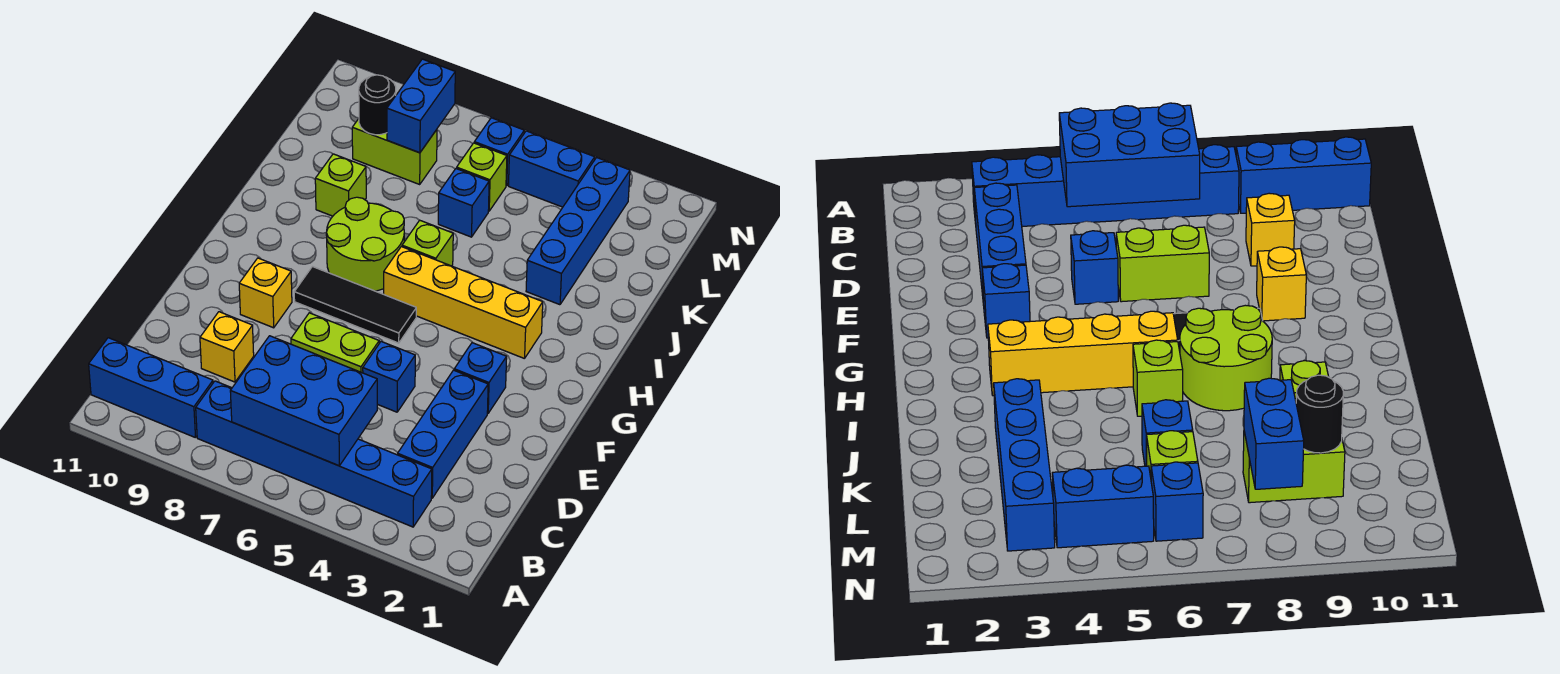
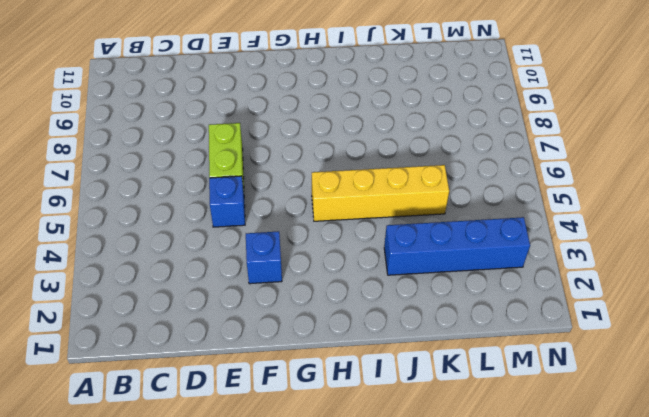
yellow 1x4 brick [312,165,449,221] -> yellow 1x4 brick turned to [384,247,543,359]
none -> blue 1x6 brick [196,381,432,527]
none -> blue 1x3 brick [89,338,213,438]
none -> blue 1x3 brick [398,370,488,498]

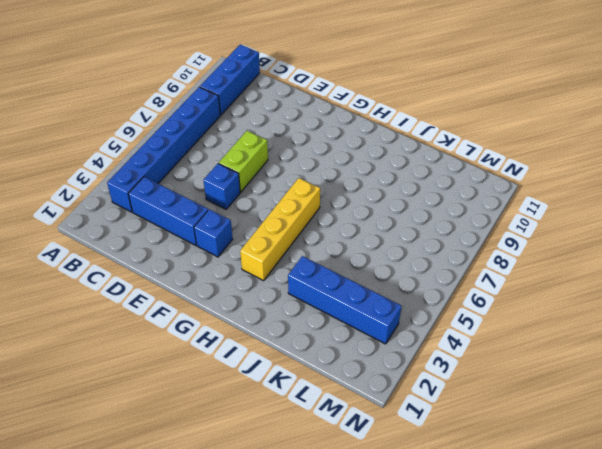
none -> yellow 1x1 brick [200,312,254,382]
none -> yellow 1x1 brick [239,258,292,328]
none -> black 1x3 tile [294,267,416,343]

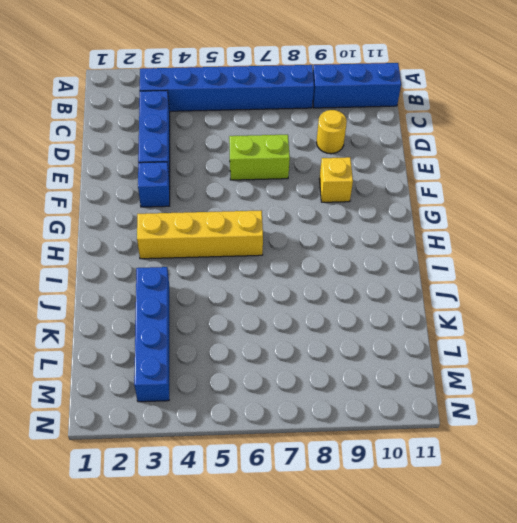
yellow 1x1 round brick [316,110,347,154] -> yellow 1x1 brick [200,312,254,382]
none -> blue 1x1 brick [363,342,415,412]
none -> black 1x3 tile [294,267,416,343]
none -> lime 2x2 round brick [326,197,404,291]

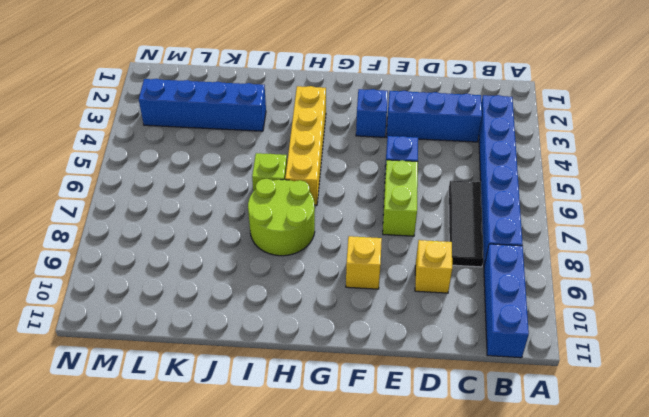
black 1x3 tile [449,181,484,267] -> black 1x3 tile moved to [294,267,416,343]
none -> lime 1x1 brick [315,154,366,216]
none -> blue 1x1 brick [438,169,489,237]
none -> lime 1x1 brick [457,143,507,211]

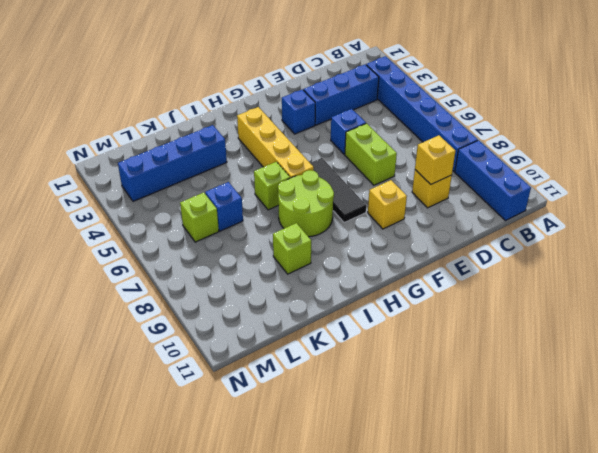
yellow 1x1 brick [415,135,455,184] -> none
none -> lime 1x2 brick [352,119,437,184]
none -> blue 1x2 brick [509,131,595,207]
none -> blue 1x1 brick [474,118,524,186]

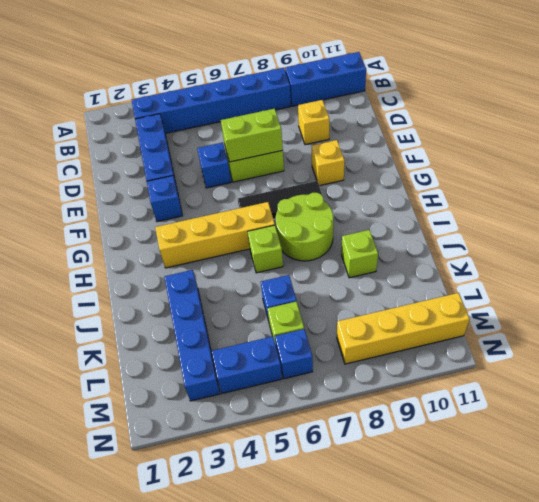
lime 1x2 brick [221,109,283,162] -> lime 1x2 brick moved to [352,119,437,184]
yellow 1x4 brick [337,293,469,364] -> none
none -> blue 2x3 brick [230,336,377,466]
none -> blue 1x2 brick [387,59,455,153]
none -> black 1x1 round brick [359,75,396,135]

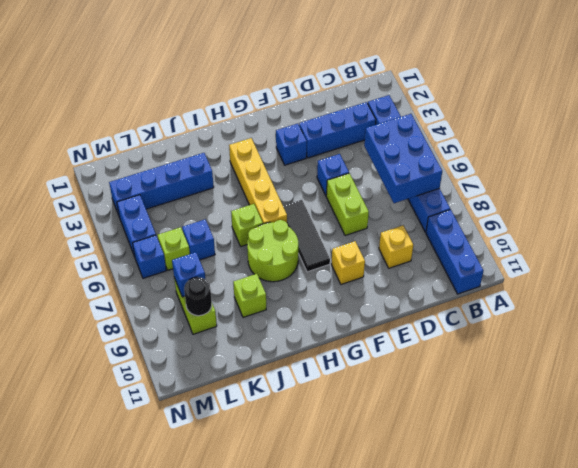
blue 1x1 brick [172,252,205,297] -> blue 1x2 brick [387,59,455,153]

